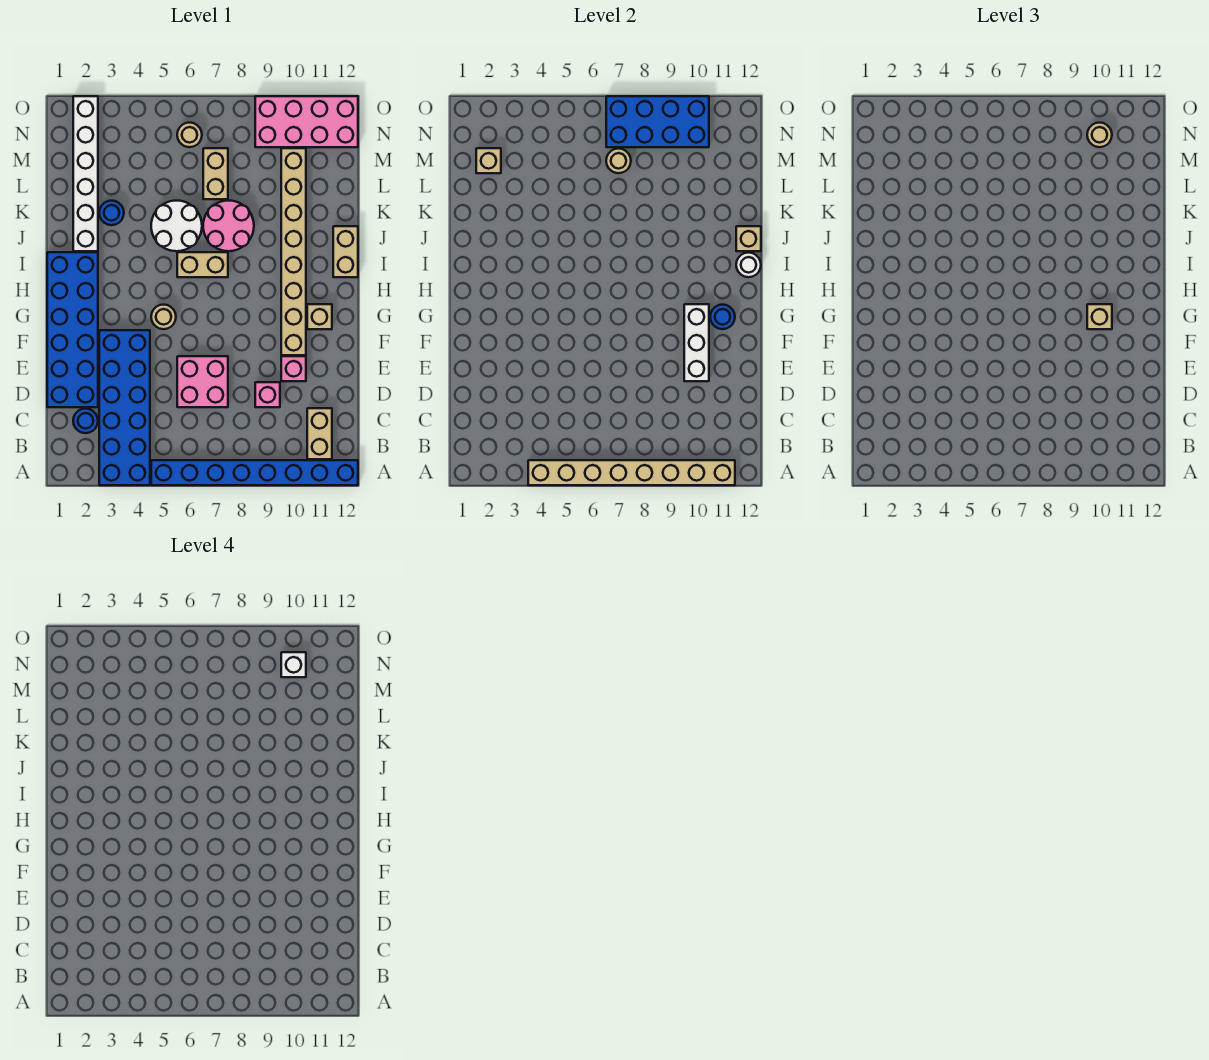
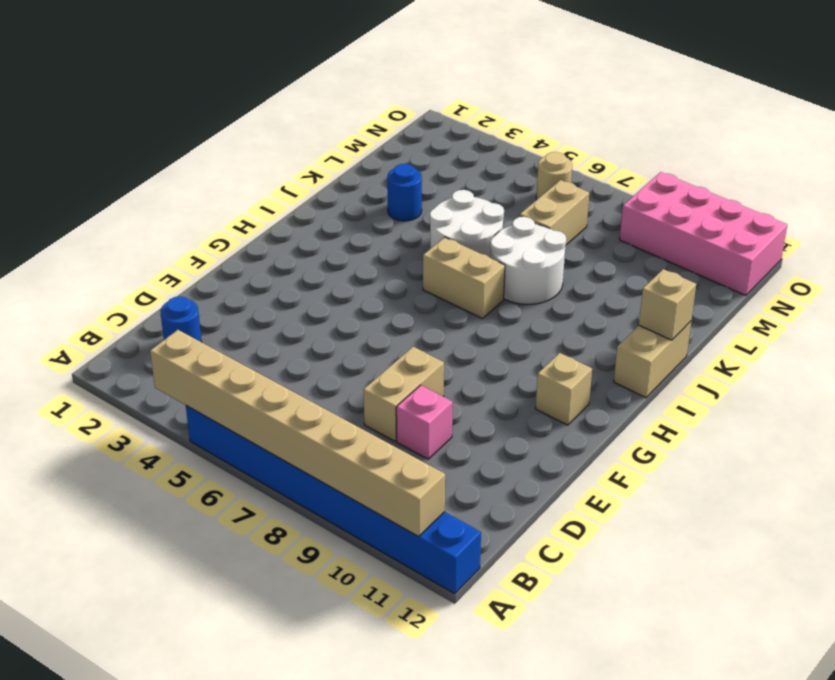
tan 1x2 brick [363,347,444,441] -> tan 1x2 brick moved to [307,408,332,459]
white 2x2 round brick [490,217,566,304] -> pink 2x2 round brick [203,201,254,251]
none -> blue 2x6 brick [99,330,150,485]
none -> blue 2x6 brick [47,252,98,407]
none -> pink 2x2 brick [177,356,228,407]
none -> pink 1x1 brick [281,356,306,381]

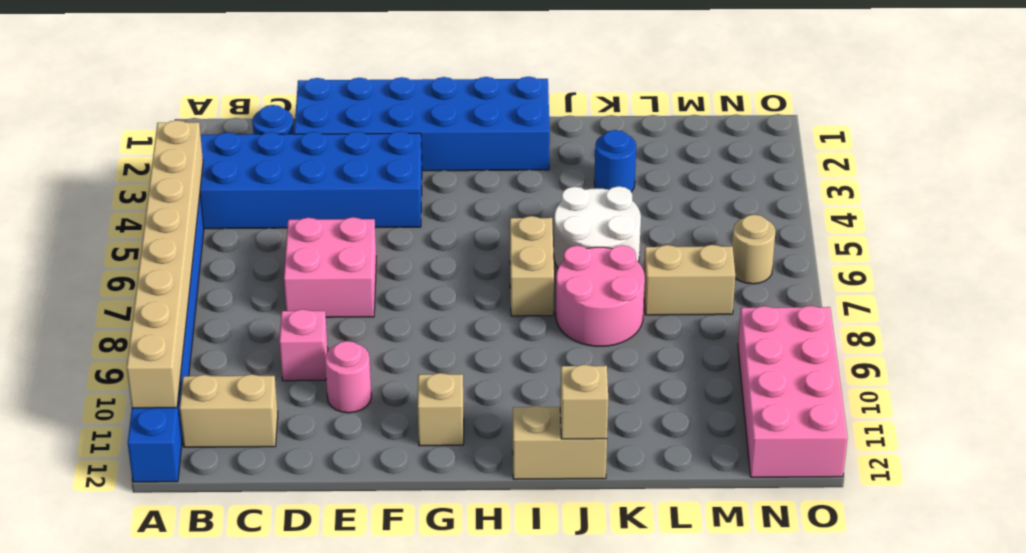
pink 1x1 round brick [325,341,371,413] -> pink 1x1 brick [281,356,306,381]
none -> tan 1x8 brick [281,148,306,355]
none -> tan 1x1 round brick [151,305,176,329]
none -> white 1x6 brick [73,96,98,251]
none -> white 1x3 brick [684,304,709,381]

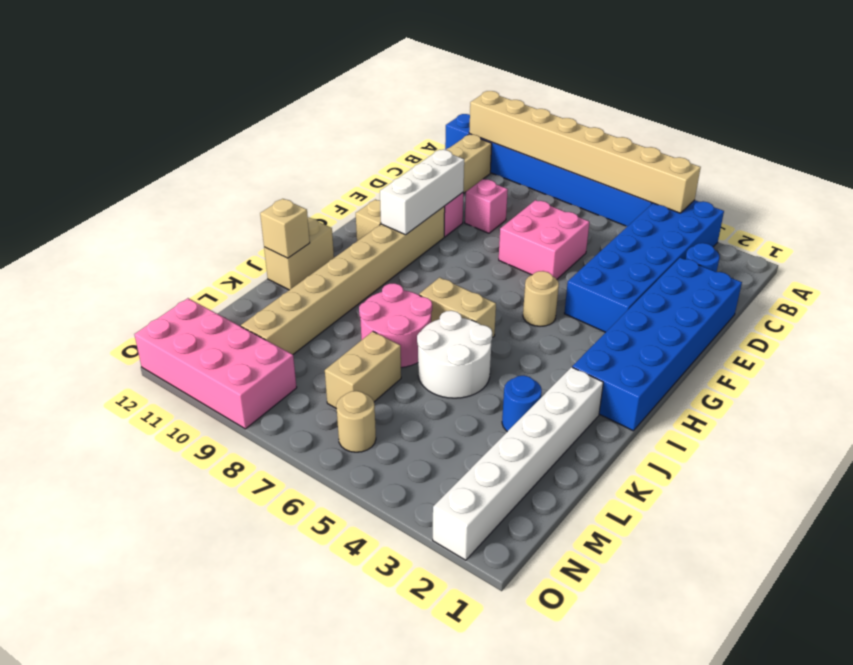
none -> blue 1x1 round brick [710,305,735,329]
none -> white 1x1 round brick [736,253,761,277]
none -> tan 1x1 brick [476,148,501,173]
none -> tan 1x1 round brick [606,149,631,173]

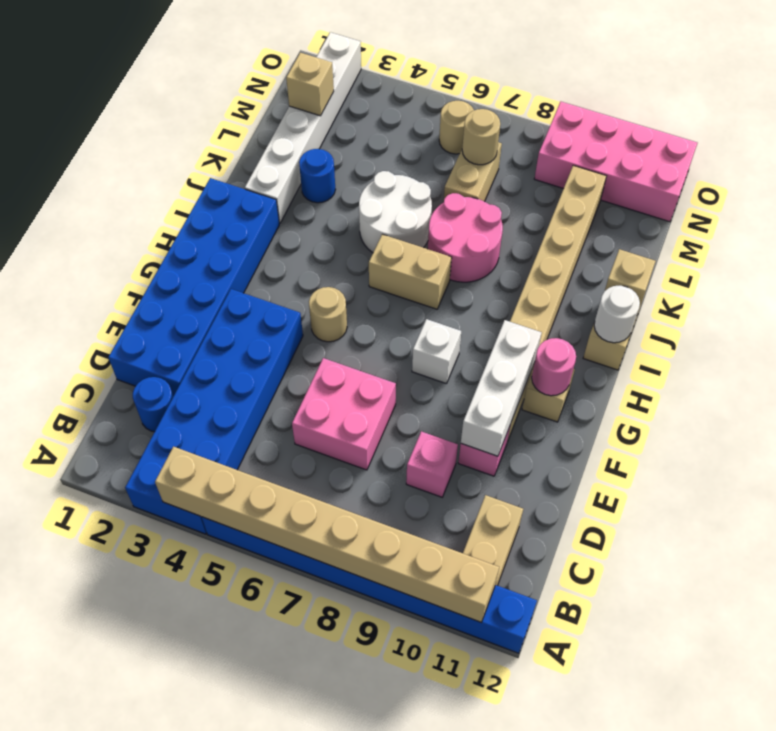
white 1x1 brick [412,319,461,384] -> white 1x1 brick moved to [281,652,306,677]
pink 1x1 round brick [532,338,576,396] -> blue 1x1 round brick [710,305,735,329]
none -> blue 2x4 brick [606,96,709,147]
none -> tan 1x1 brick [1087,304,1112,329]
none -> tan 1x1 round brick [1087,123,1112,147]

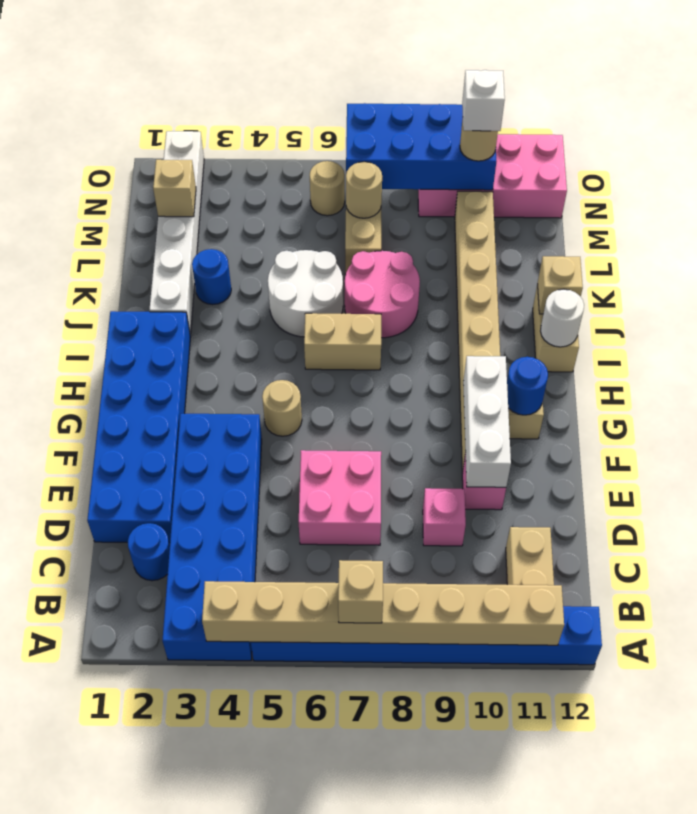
tan 1x1 brick [338,560,383,623] -> tan 1x1 brick moved to [1087,304,1112,329]

